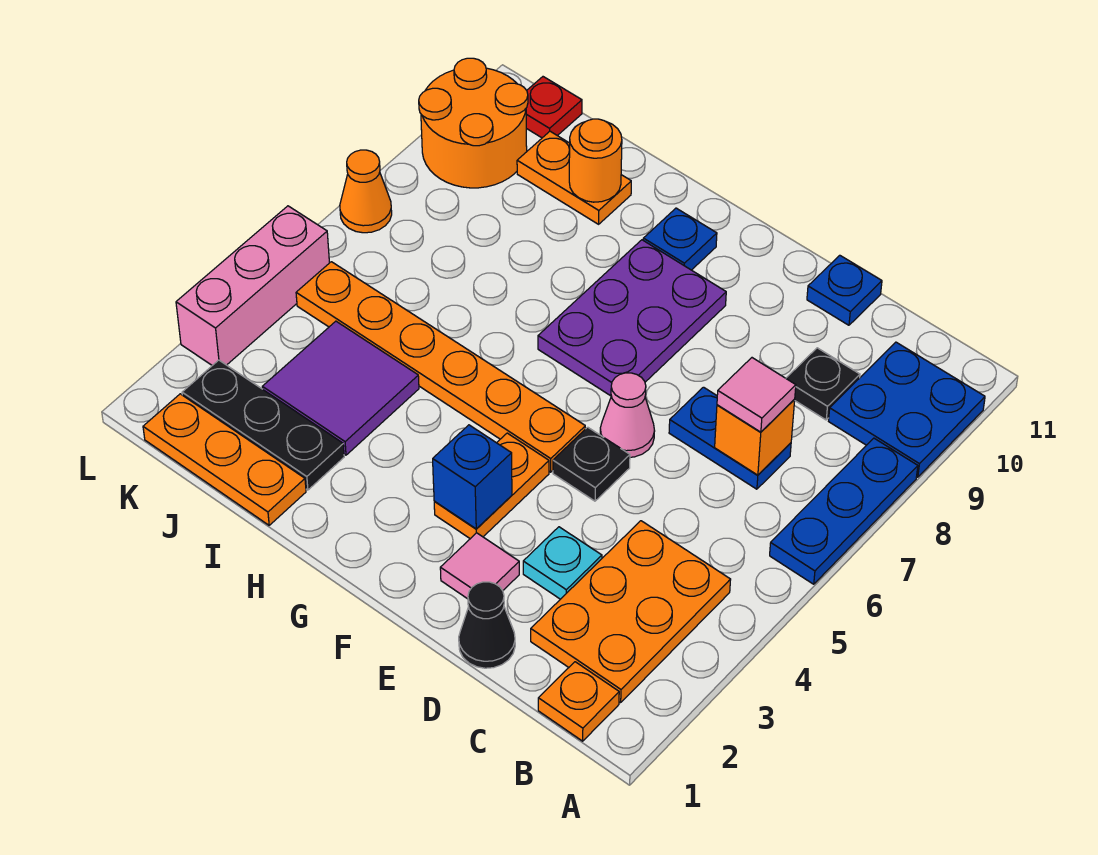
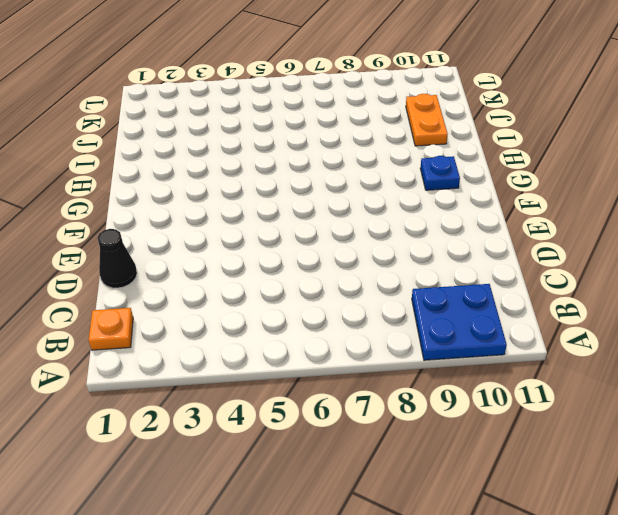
none -> blue 1x3 plate [770,438,918,584]
none -> orange 2x3 plate [531,521,731,703]
none -> blue 1x2 plate [669,387,791,489]

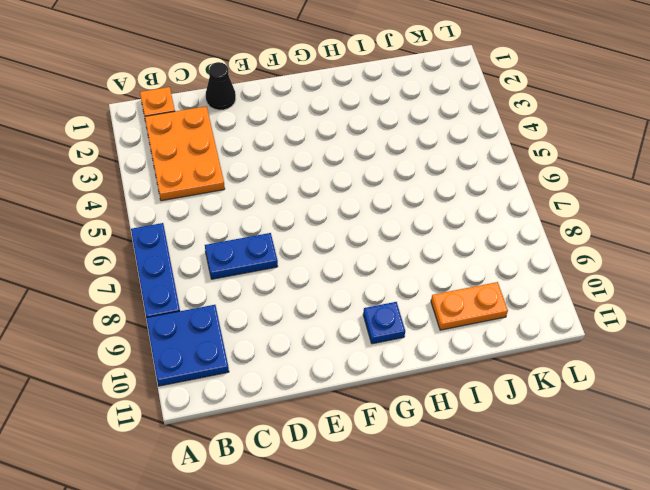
none -> black 1x1 plate [786,348,860,420]
none -> cyan 1x1 plate [523,527,602,599]
none -> blue 1x1 plate [807,255,882,325]

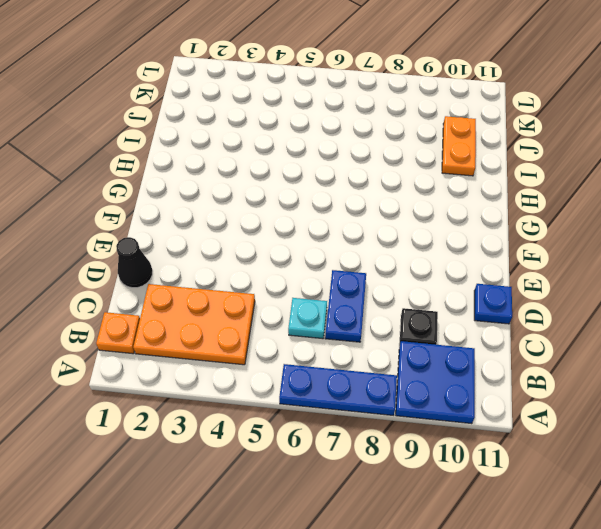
cyan 1x1 plate [288,298,327,339] -> cyan 1x1 plate moved to [523,527,602,599]
none -> pink 1x1 tile [440,533,519,599]
none -> black 1x1 plate [553,427,630,501]
none -> pink 1x1 cone [600,373,655,457]

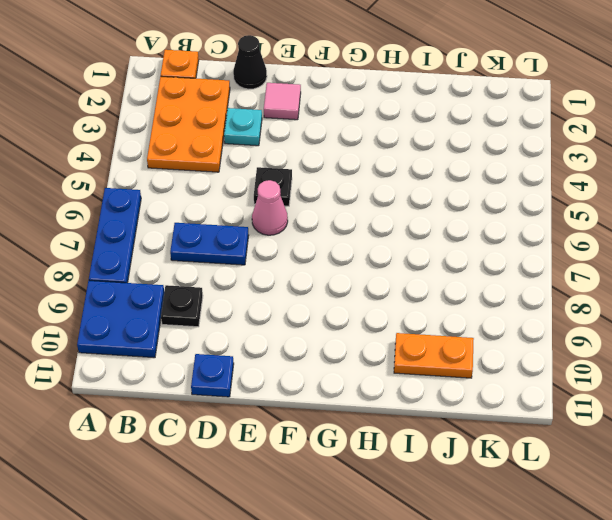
none -> orange 1x2 plate [434,433,549,539]
none -> orange 1x6 plate [296,262,585,472]
none -> purple 2x3 plate [538,240,726,396]

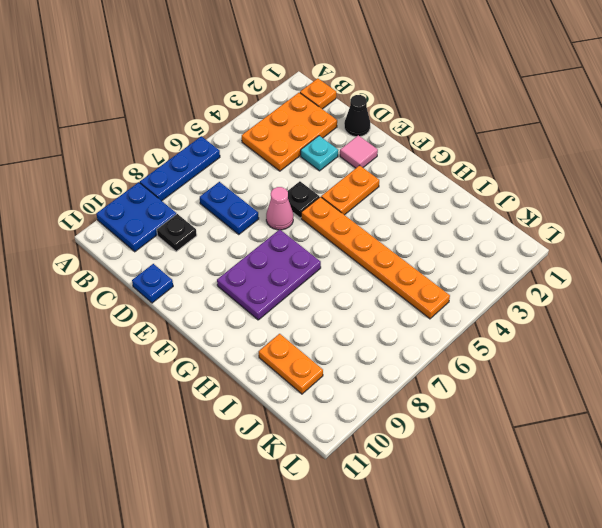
none -> blue 1x1 plate [643,208,717,270]
none -> orange 1x3 plate [143,394,306,525]
none -> black 1x3 plate [182,360,344,490]

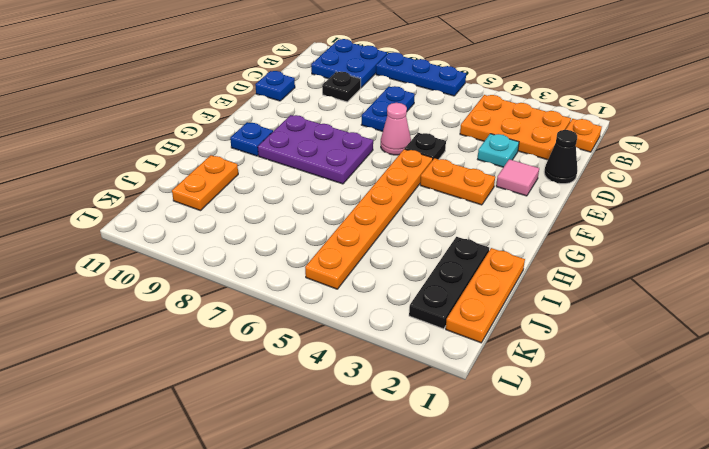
none -> purple 2x2 tile [262,321,419,455]
none -> orange 2x2 round brick [419,58,528,188]
none -> red 1x1 plate [526,77,582,138]

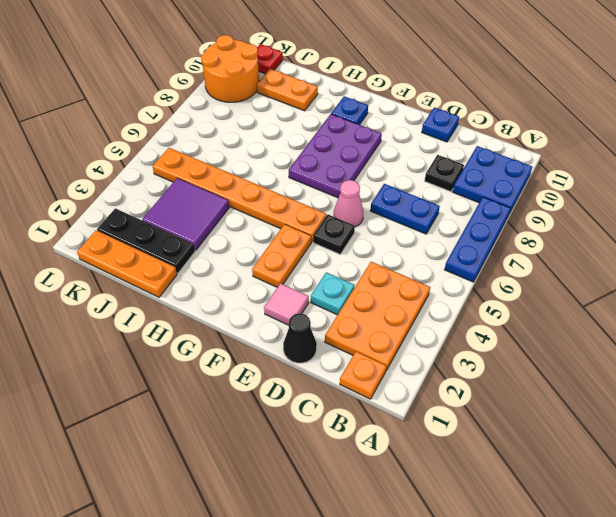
none -> pink 1x3 brick [176,206,329,365]
none -> orange 1x1 cone [340,150,392,233]
none -> orange 1x1 brick [715,400,795,475]

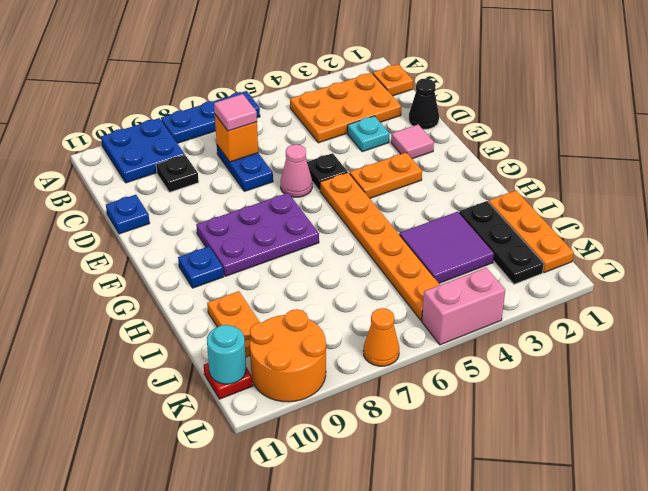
cyan 1x1 round brick [207,325,246,384] -> none
pink 1x2 brick [422,268,505,345] -> pink 1x3 brick [176,206,329,365]
none -> blue 1x1 brick [433,425,512,529]
none -> orange 1x1 round brick [569,119,622,202]

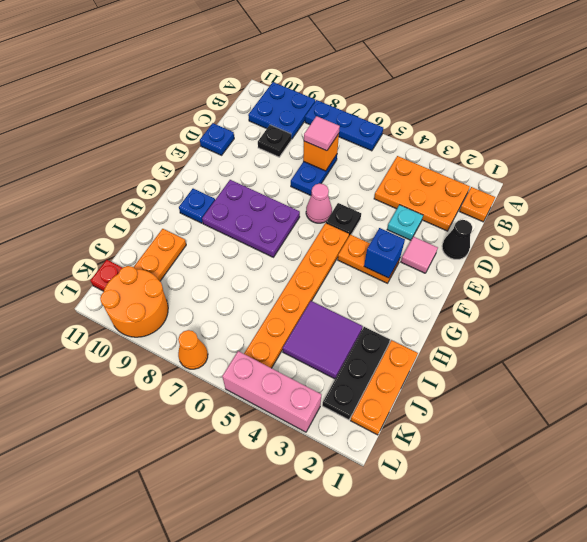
none -> orange 1x1 round brick [569,119,622,202]

